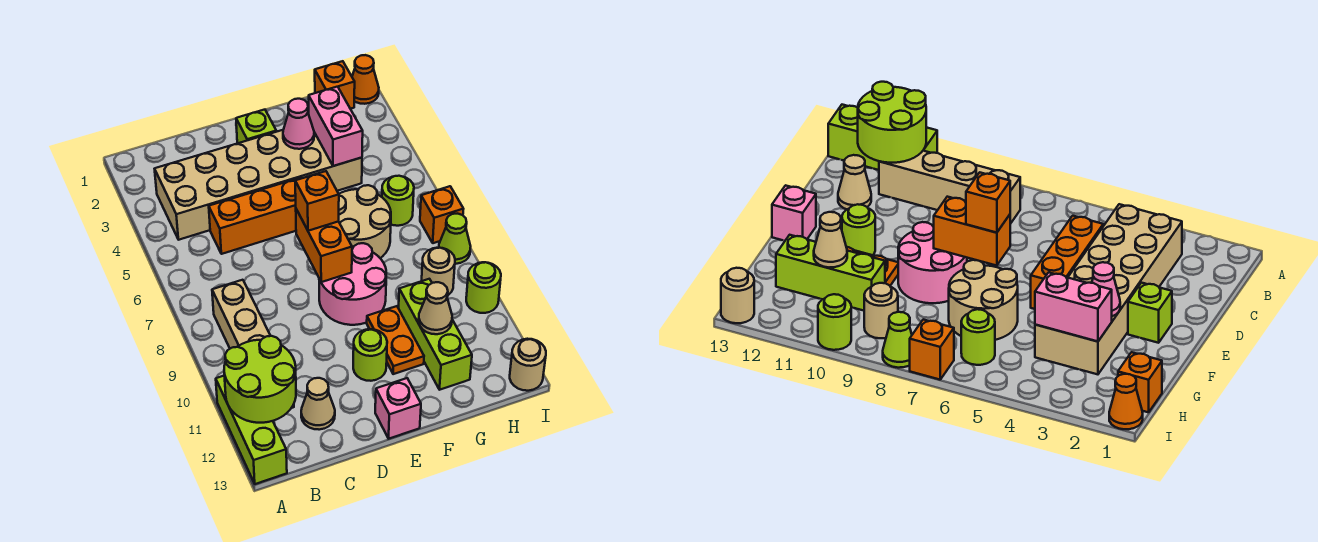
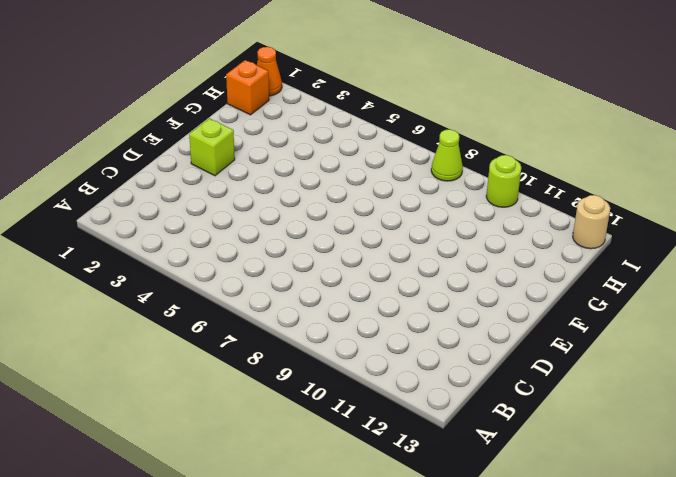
none -> lime 1x3 brick [216,376,287,484]
none -> tan 2x6 brick [155,130,362,240]
none -> tan 1x4 brick [212,280,294,408]

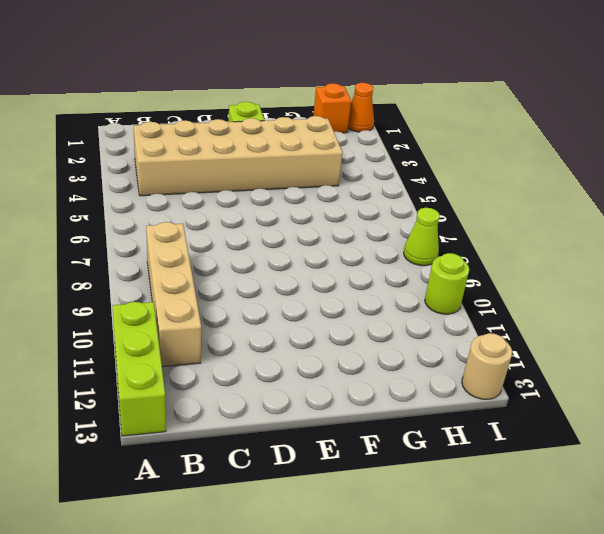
none -> orange 1x3 brick [209,178,302,254]
none -> tan 1x1 cone [301,378,335,430]
none -> pink 2x2 round brick [319,243,386,325]

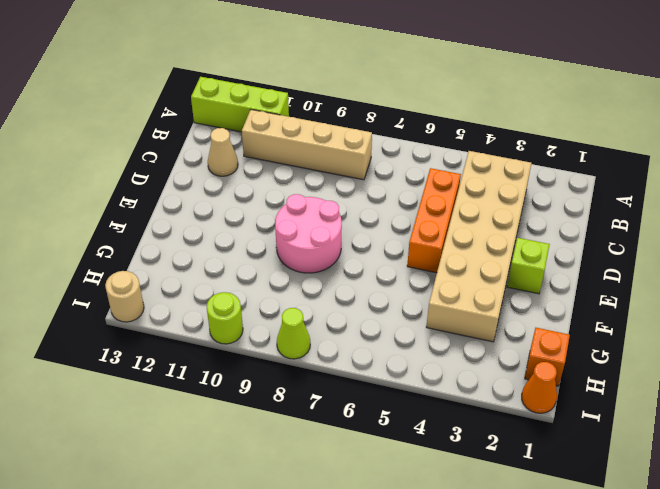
none -> lime 1x1 round brick [353,329,387,381]
none -> pink 1x1 brick [375,378,421,439]
none -> tan 2x2 round brick [339,185,391,258]

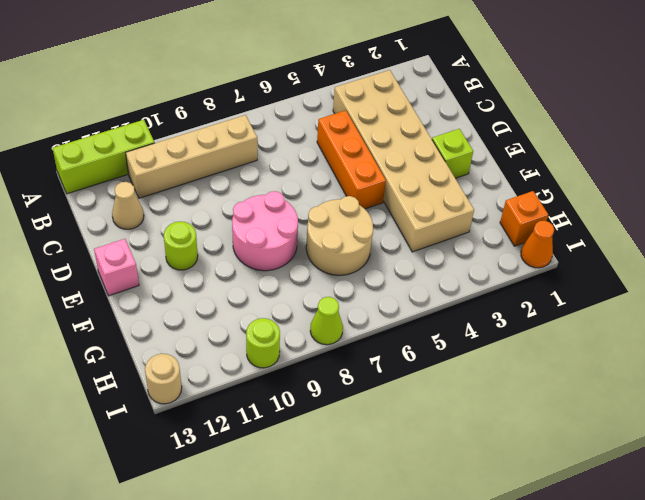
none -> orange 1x2 plate [367,306,424,374]
none -> lime 1x3 brick [399,279,472,390]
none -> lime 1x1 round brick [382,176,414,226]

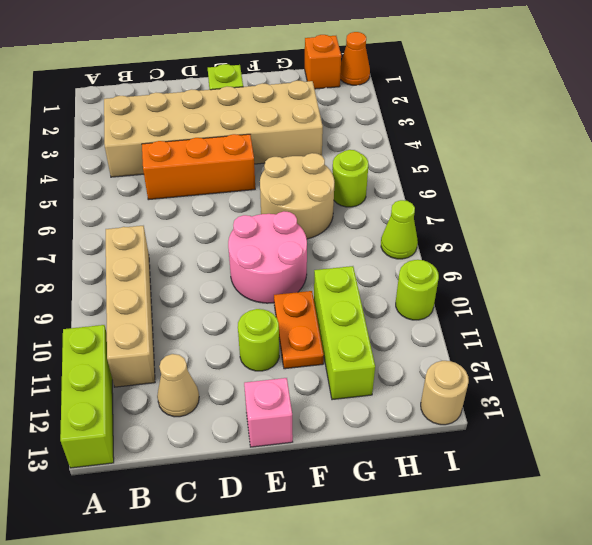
none -> tan 1x1 round brick [422,248,455,295]
none -> orange 1x1 brick [420,186,463,243]
none -> lime 2x2 round brick [224,336,296,423]

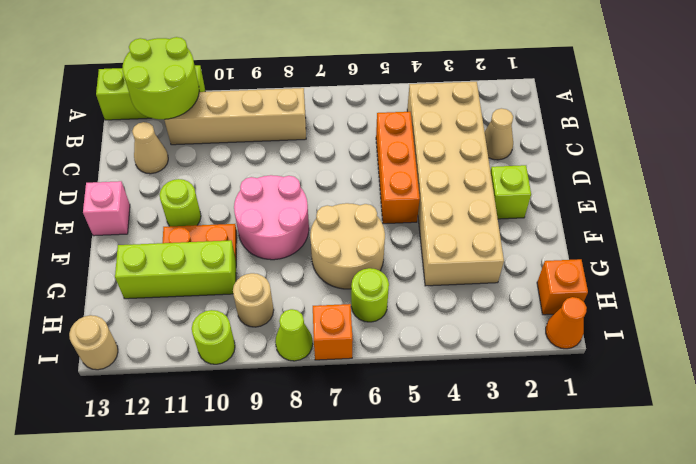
tan 1x1 cone [485,108,513,160] -> tan 1x1 cone moved to [419,282,452,334]
none -> orange 1x2 brick [296,209,352,282]
none -> pink 1x1 cone [283,99,314,149]
none -> pink 1x2 brick [309,87,363,166]

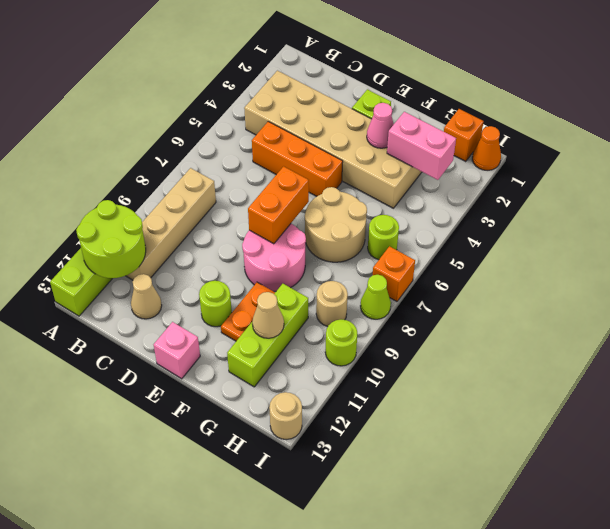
pink 1x2 brick [387,112,456,180] -> pink 1x2 brick turned to [309,87,363,166]
none -> orange 1x1 brick [295,171,339,231]

